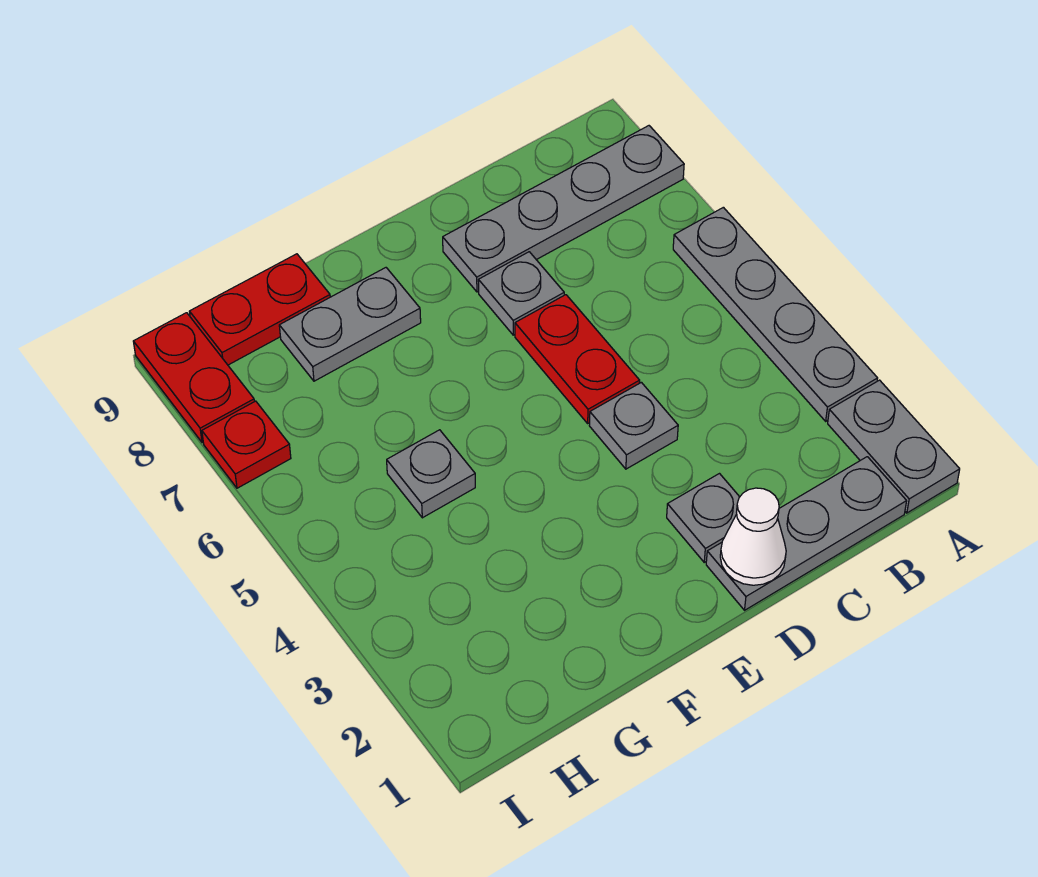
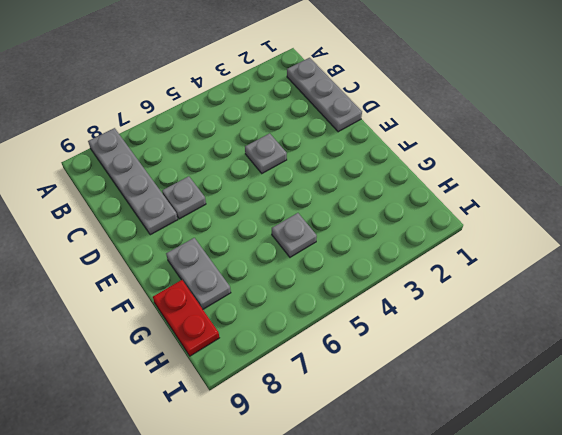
none -> grey 1x2 plate [828,380,960,513]
none -> grey 1x4 plate [673,207,878,421]
none -> grey 1x1 plate [667,474,739,562]

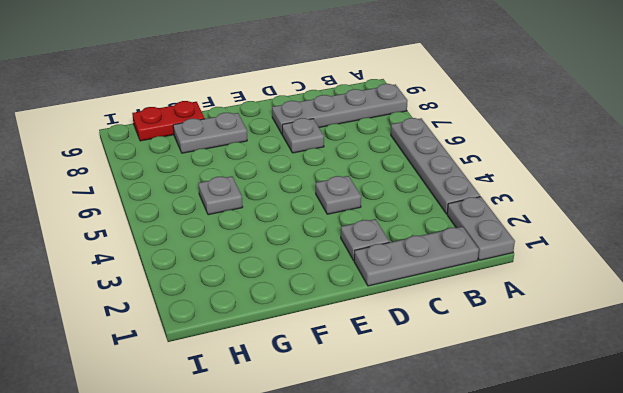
none -> red 1x2 plate [515,295,640,423]
none -> red 1x1 plate [202,401,291,488]
none -> red 1x2 plate [133,313,254,443]

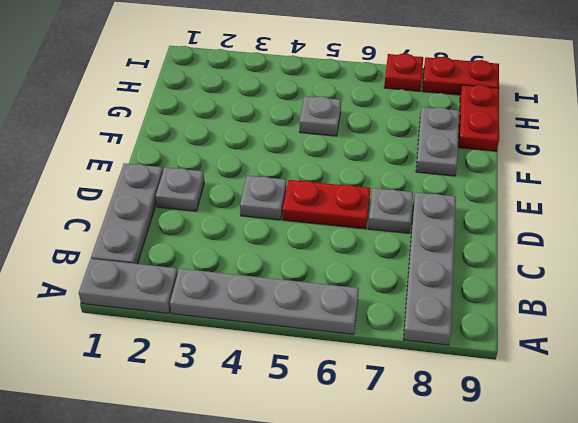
none -> white 1x1 cone [720,488,786,585]

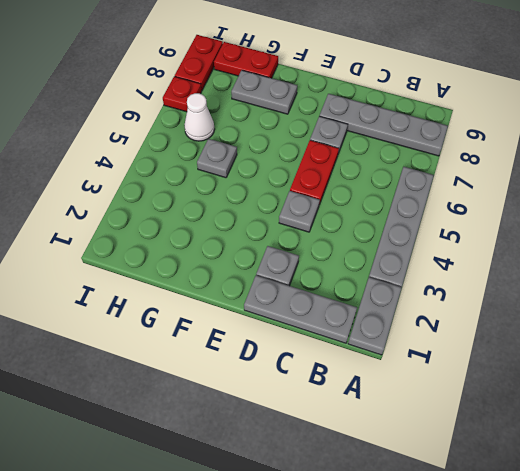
white 1x1 cone [184,93,215,141] -> white 1x1 cone moved to [720,488,786,585]

